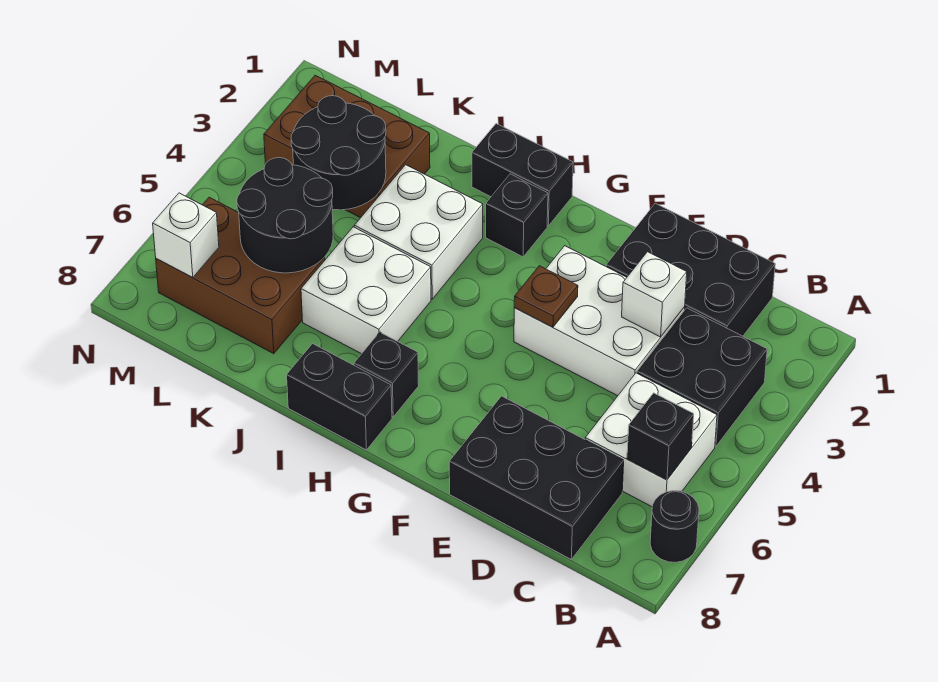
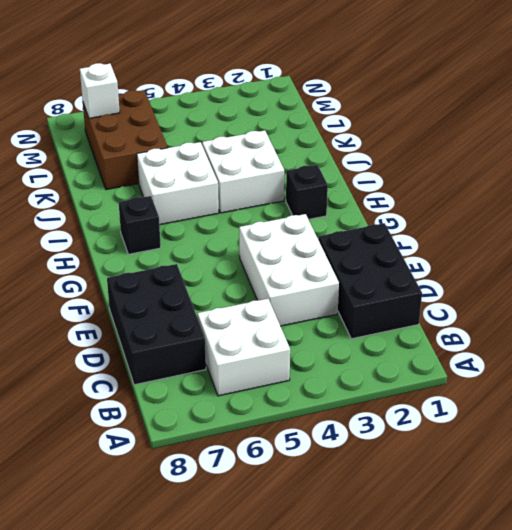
none -> black 1x1 round brick [650,491,699,562]
none -> black 2x2 brick [637,308,767,447]
none -> black 1x2 brick [472,124,573,226]

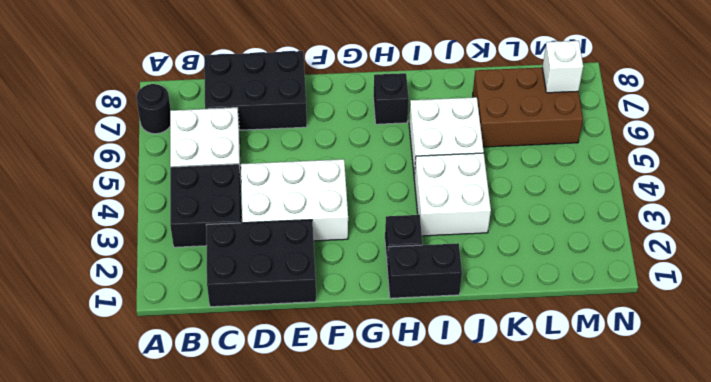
none -> black 1x2 brick [287,344,392,450]
none -> brown 2x3 brick [264,75,430,218]
none -> black 1x1 brick [627,393,694,480]

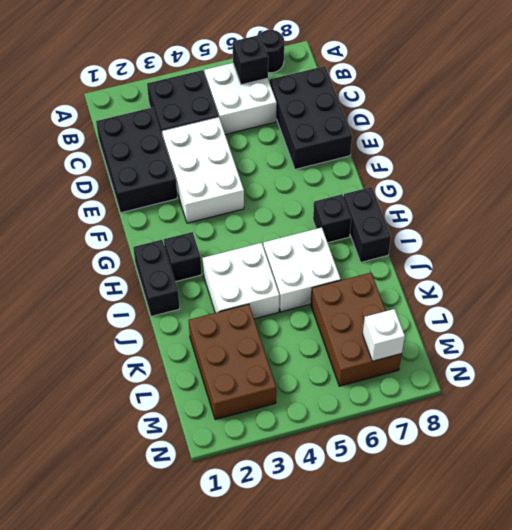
none -> white 1x1 brick [622,252,687,337]
none -> brown 1x1 plate [514,266,578,327]
none -> black 2x2 round brick [291,96,386,210]

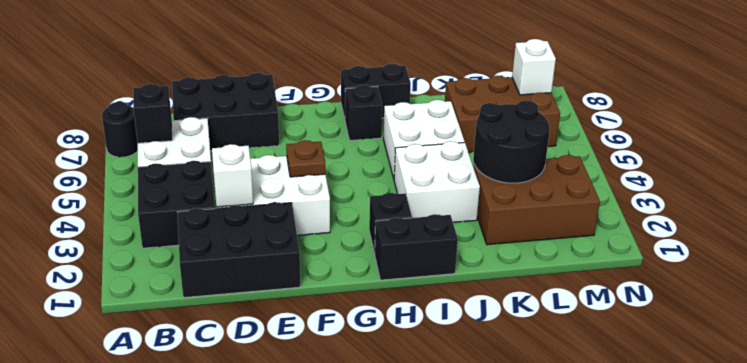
none -> black 2x2 round brick [237,158,333,273]

